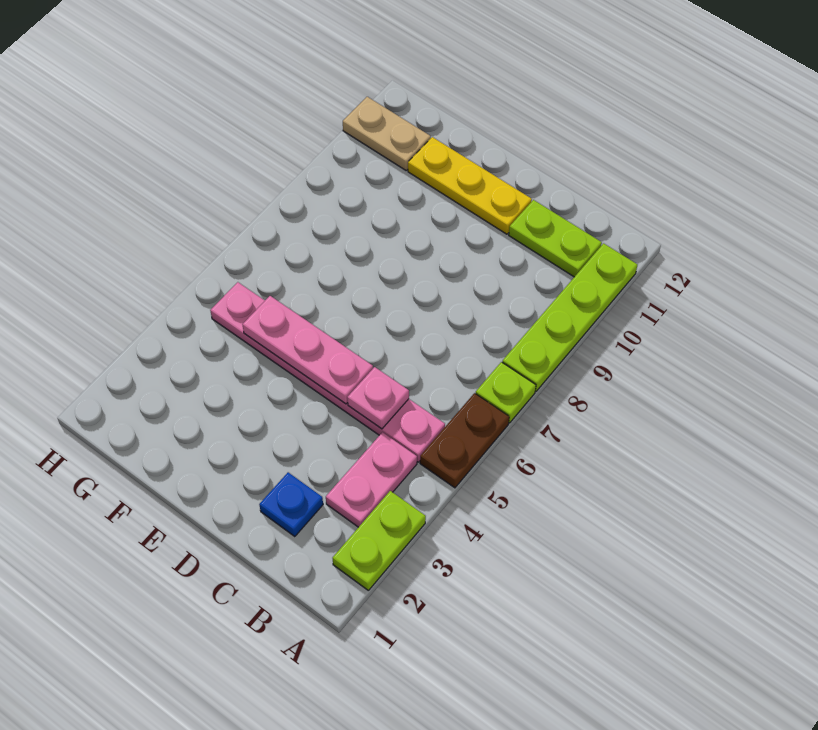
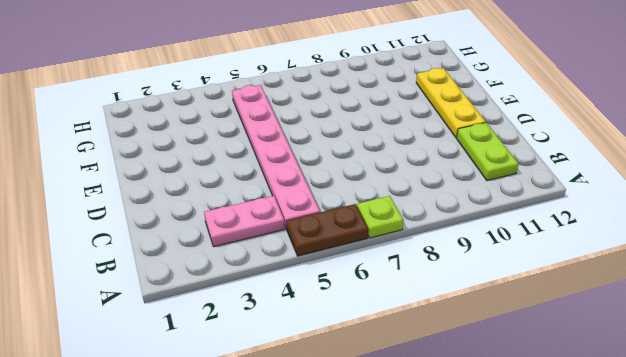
none -> lime 1x2 plate [333,491,426,590]
none -> lime 1x4 plate [502,243,638,391]
none -> blue 1x1 plate [259,472,323,536]

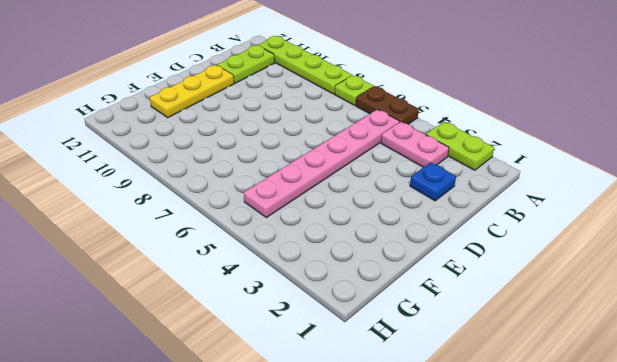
none -> tan 1x2 plate [343,97,431,170]
none -> pink 1x1 plate [347,367,409,429]
none -> pink 1x3 plate [242,296,373,404]

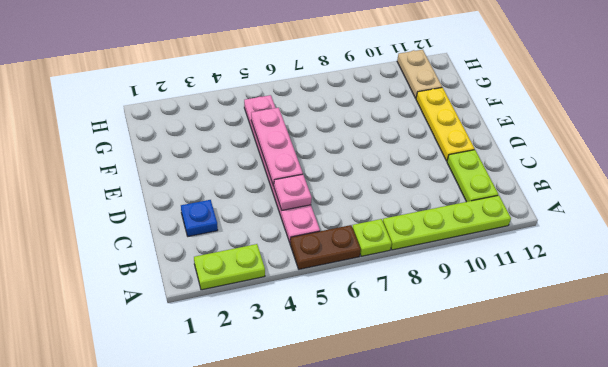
none -> pink 1x2 plate [326,432,417,527]

